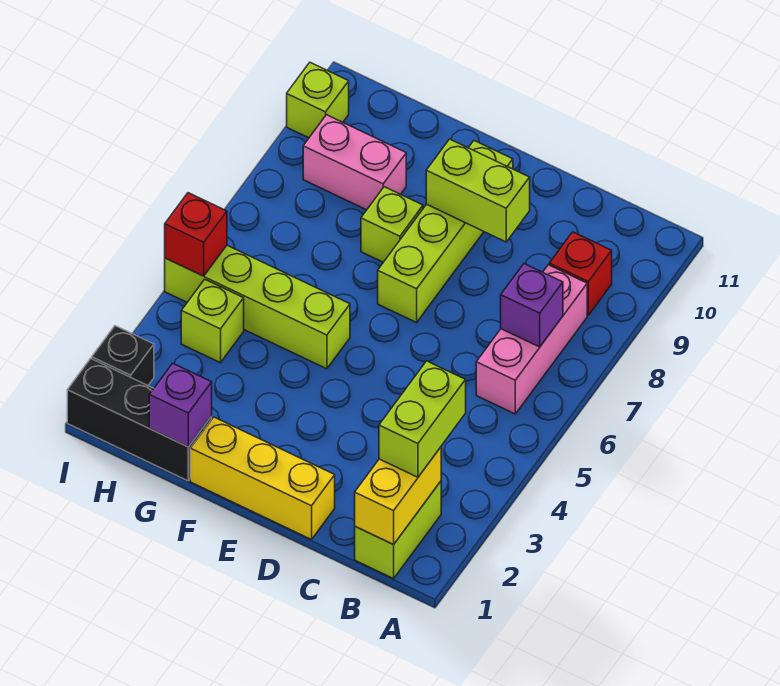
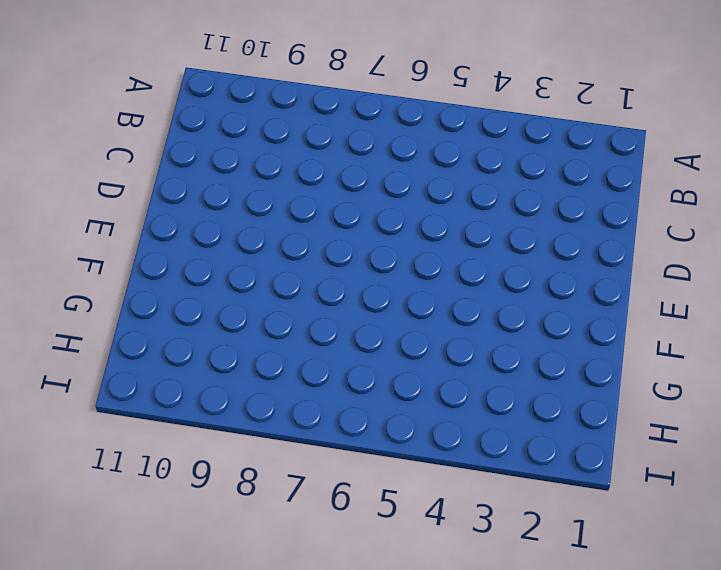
none -> lime 1x2 brick [355,481,441,579]
none -> pink 1x3 brick [476,265,587,414]
none -> red 1x1 brick [549,232,612,315]

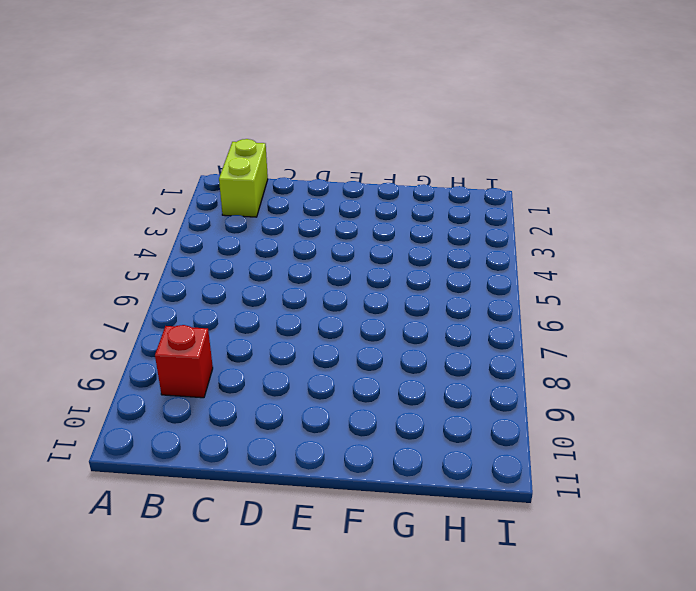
none -> pink 1x3 brick [476,265,587,414]
none -> yellow 1x3 brick [190,417,335,540]
none -> lime 1x4 brick [378,141,513,323]

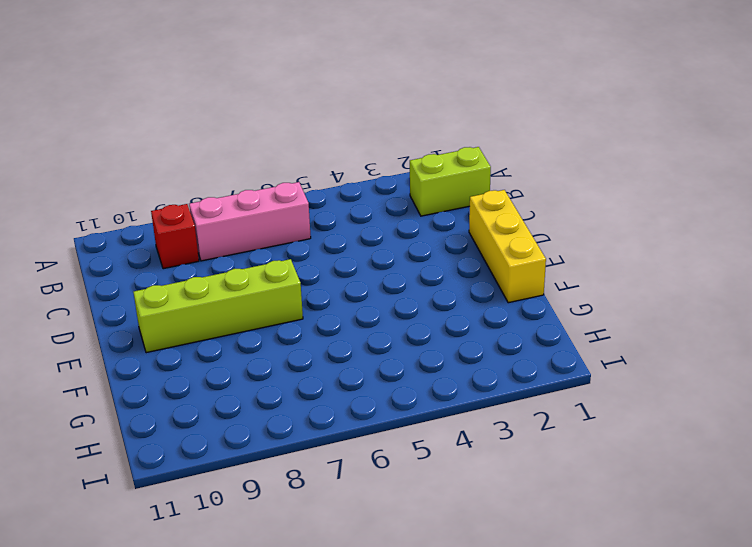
none -> lime 1x4 brick [165,246,350,369]
none -> lime 1x1 brick [361,187,423,262]
none -> black 1x3 brick [67,358,212,481]

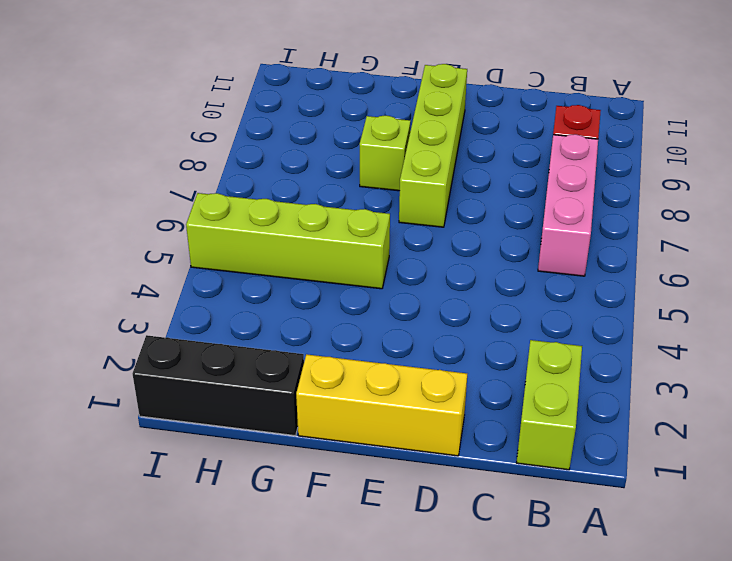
none -> pink 1x2 brick [303,115,406,210]
none -> lime 1x1 brick [181,279,244,363]
none -> black 1x1 brick [92,326,154,385]

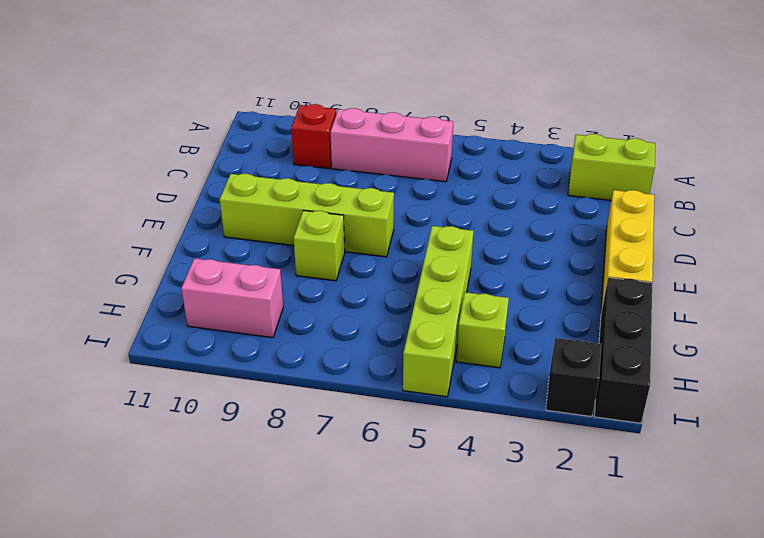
pink 1x2 brick [181,258,283,338] -> pink 1x2 brick turned to [303,115,406,210]
none -> lime 1x1 brick [287,63,349,138]
none -> yellow 1x2 brick [355,447,441,545]
none -> purple 1x1 brick [501,264,563,347]

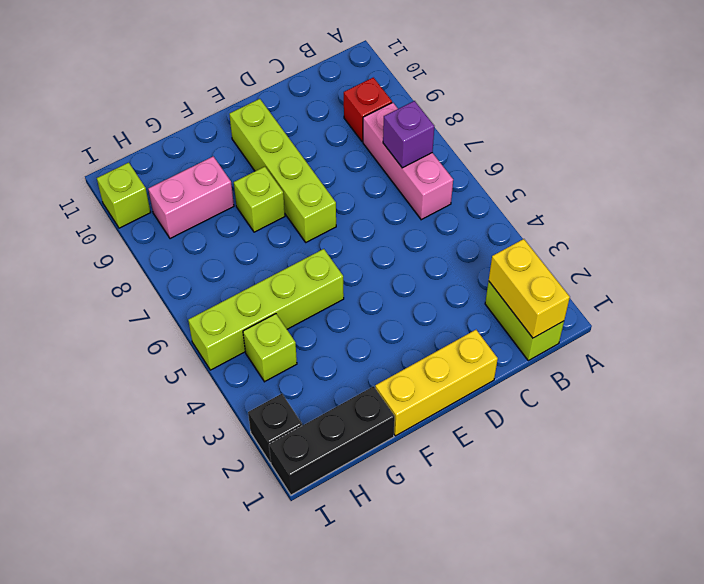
none -> lime 1x2 brick [426,139,530,242]
none -> purple 1x1 brick [149,363,212,447]
none -> red 1x1 brick [165,193,227,276]

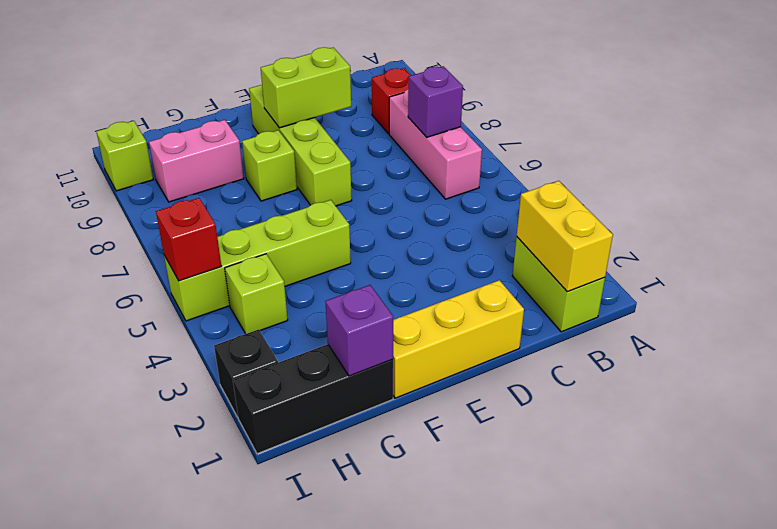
none -> lime 1x2 brick [379,361,466,477]

